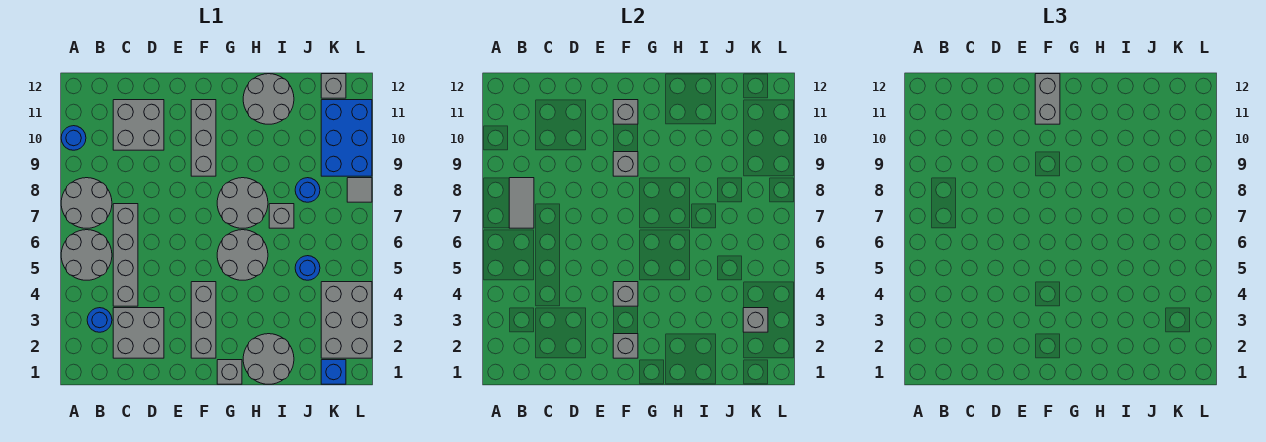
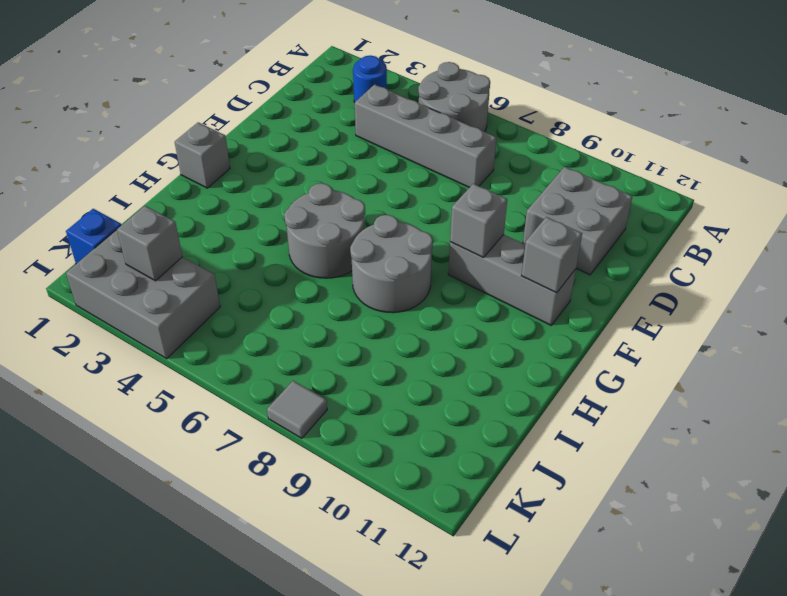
none -> grey 2x2 round brick [61,178,112,228]
none -> blue 1x1 round brick [61,126,86,150]
none -> grey 2x2 brick [113,308,164,358]

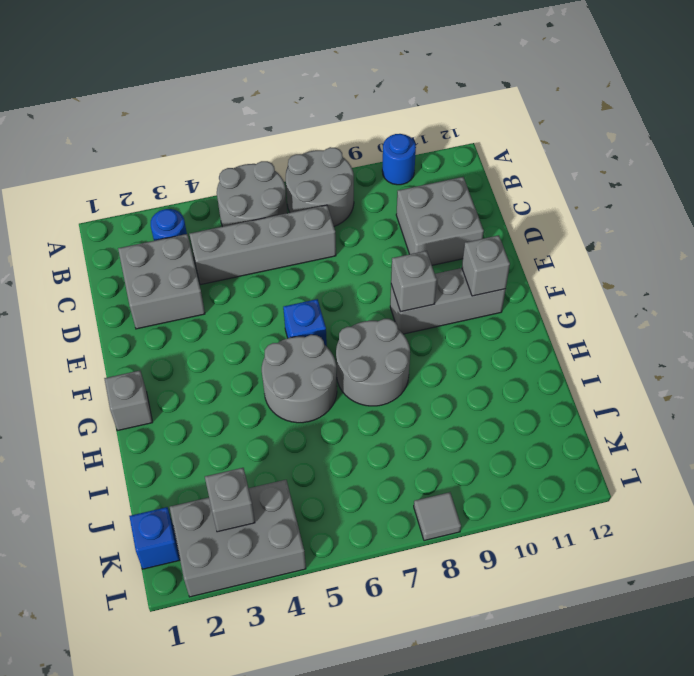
blue 1x1 brick [283,299,327,346] -> none
none -> grey 1x3 brick [191,282,216,358]
none -> grey 2x2 round brick [243,334,294,384]
none -> grey 2x2 round brick [243,74,294,124]

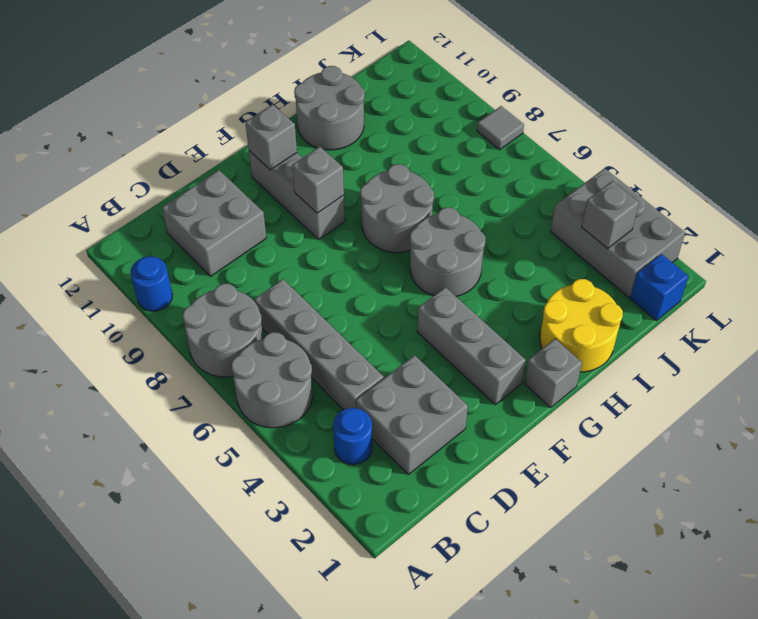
yellow 2x2 round brick [540,279,623,372] -> grey 2x2 round brick [243,334,294,384]
none -> grey 1x1 brick [269,204,294,228]
none -> blue 1x1 round brick [295,256,320,280]
none -> blue 1x1 round brick [295,178,320,202]

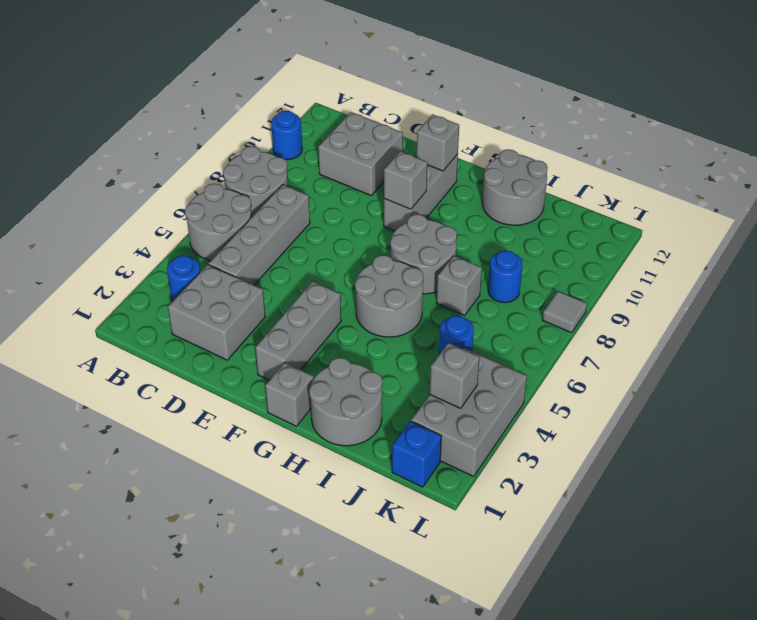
none -> blue 2x3 brick [321,100,372,176]
none -> grey 1x1 brick [321,74,346,98]
none -> grey 1x2 tile [509,178,534,228]

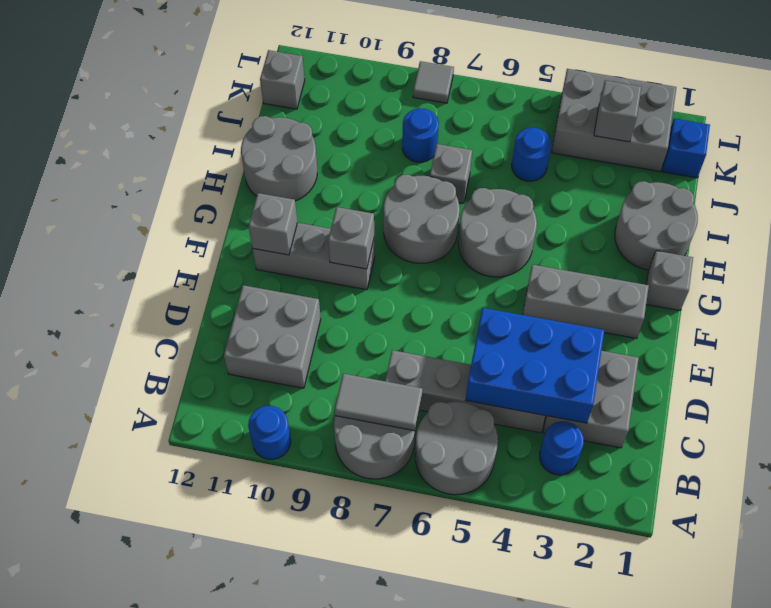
blue 2x3 brick [465,308,605,423] -> blue 2x3 brick moved to [321,100,372,176]
none -> grey 1x1 brick [613,334,638,358]
none -> grey 1x1 brick [613,282,638,306]
none -> grey 1x2 brick [1035,74,1060,124]

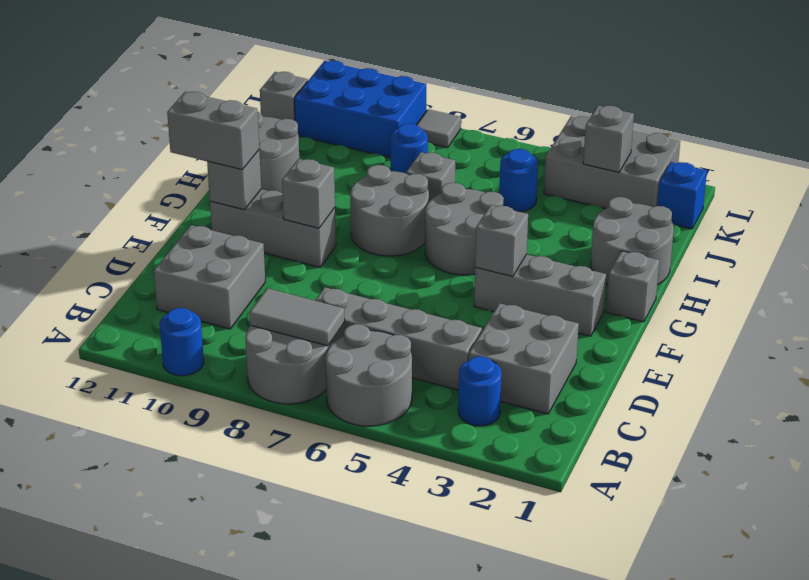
none -> grey 1x1 brick [613,334,638,358]

